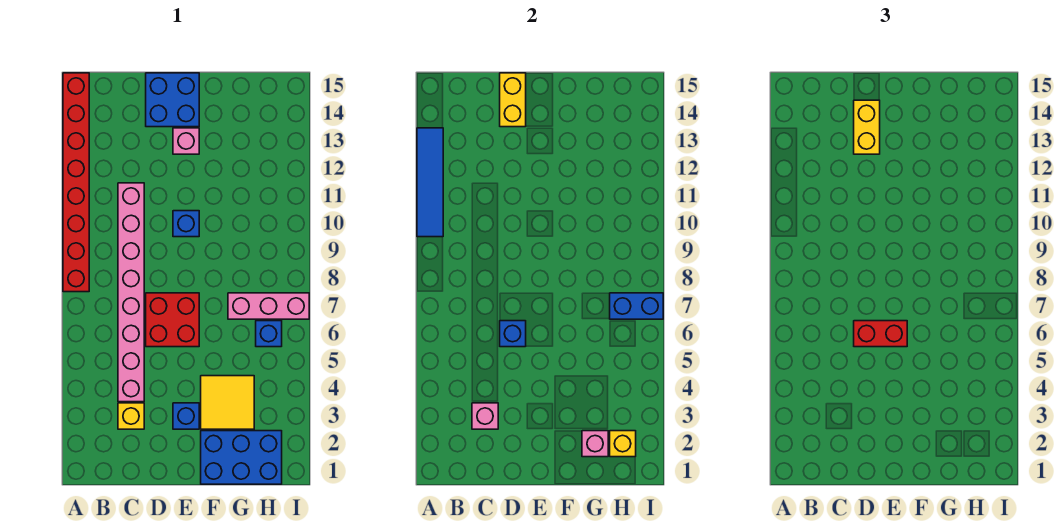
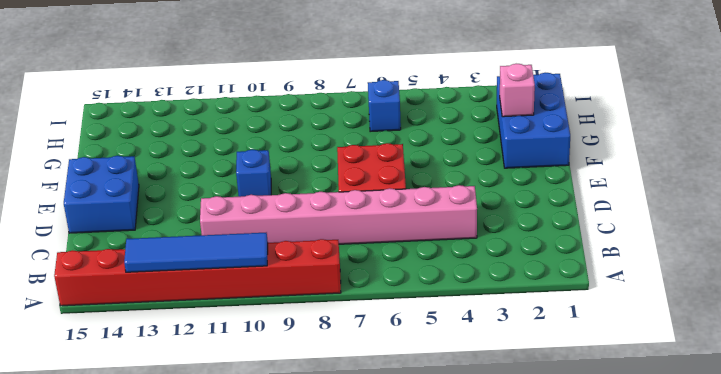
none -> yellow 1x1 brick [118,403,144,429]
none -> blue 1x1 brick [173,403,199,429]
none -> pink 1x1 brick [173,128,199,154]

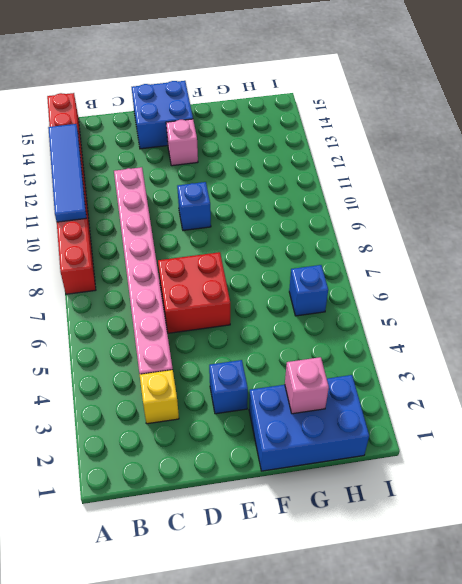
none -> yellow 2x2 tile [201,376,254,429]
none -> pink 1x3 brick [228,293,309,319]
none -> pink 1x1 brick [472,403,498,429]

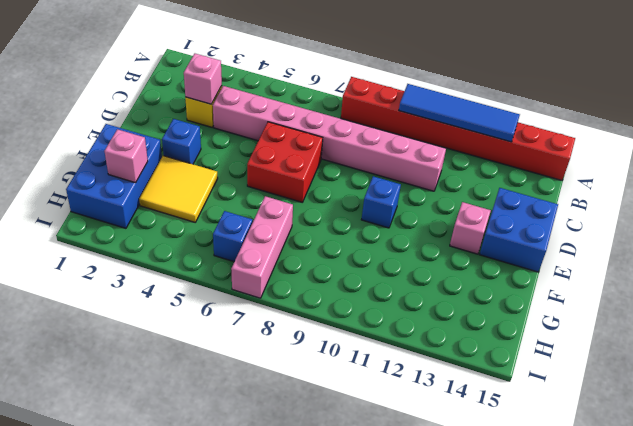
none -> blue 1x1 brick [500,321,526,347]
none -> yellow 1x2 brick [500,73,526,127]
none -> yellow 1x1 brick [610,431,636,457]

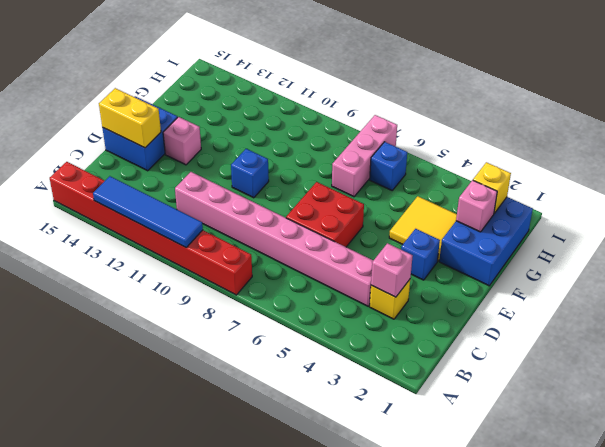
none -> blue 1x1 brick [500,321,526,347]
none -> blue 1x2 brick [610,293,663,319]
none -> red 1x2 brick [854,321,907,347]

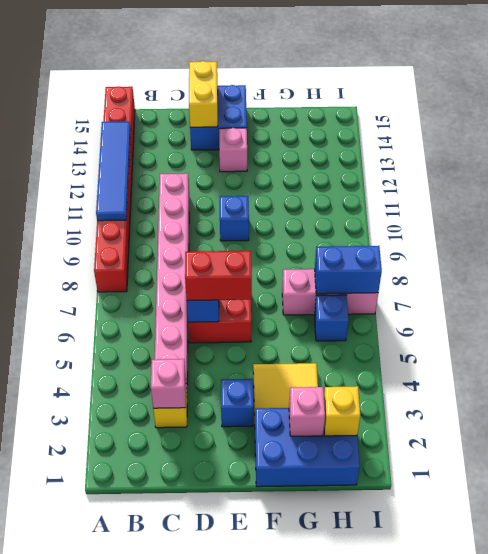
none -> yellow 1x2 brick [854,100,880,154]

